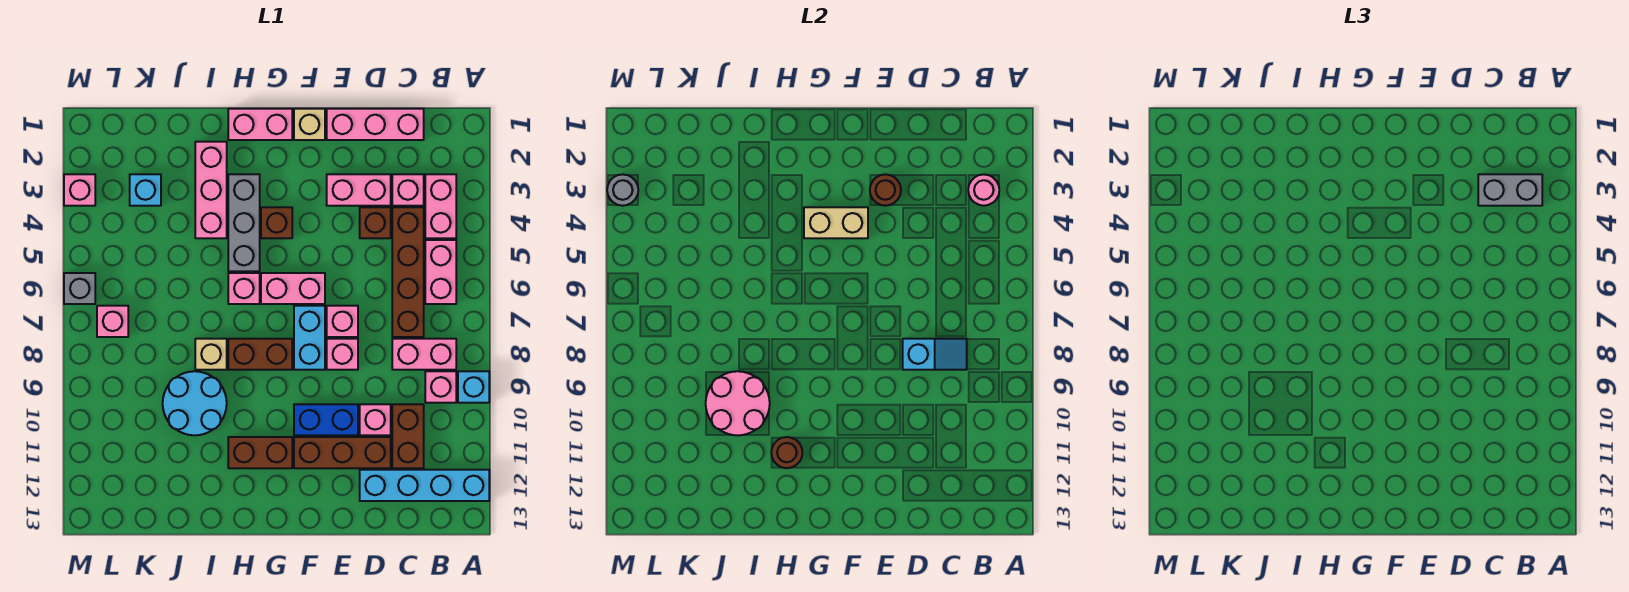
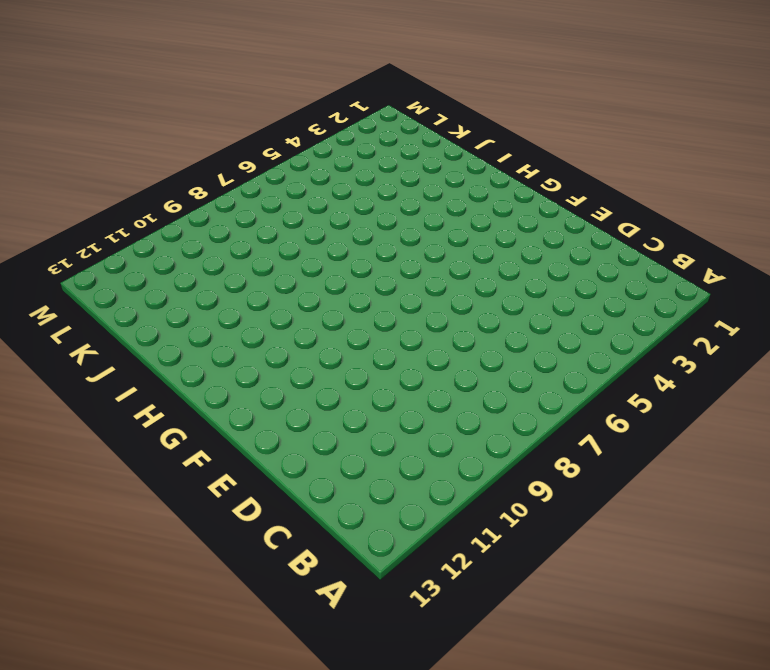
none -> cyan 1x1 brick [458,371,489,403]
none -> cyan 1x4 brick [360,470,489,501]
none -> pink 1x2 brick [425,174,456,238]
none -> pink 1x2 brick [425,240,456,304]

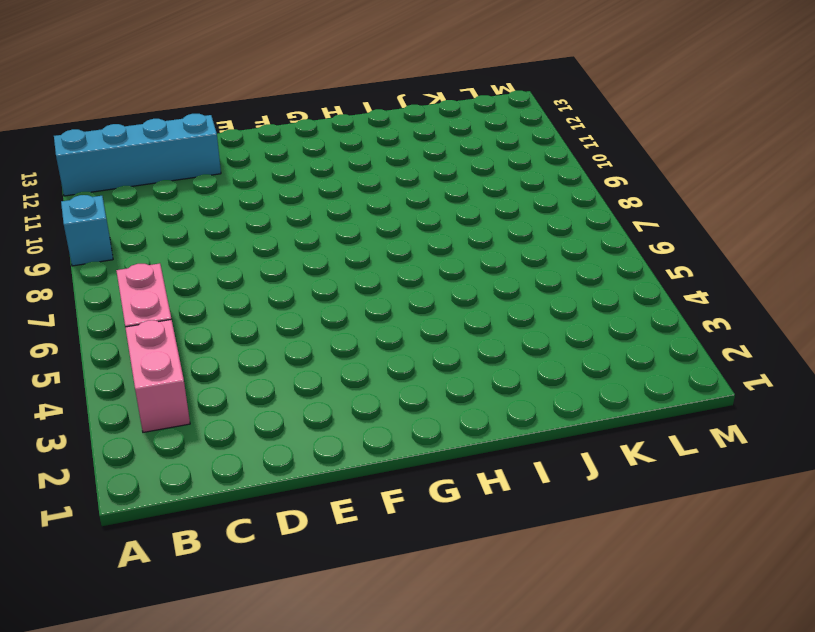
none -> pink 1x2 brick [392,339,456,370]
none -> pink 1x1 brick [425,371,456,403]
none -> pink 1x3 brick [327,109,424,140]
none -> pink 1x1 brick [392,174,424,206]

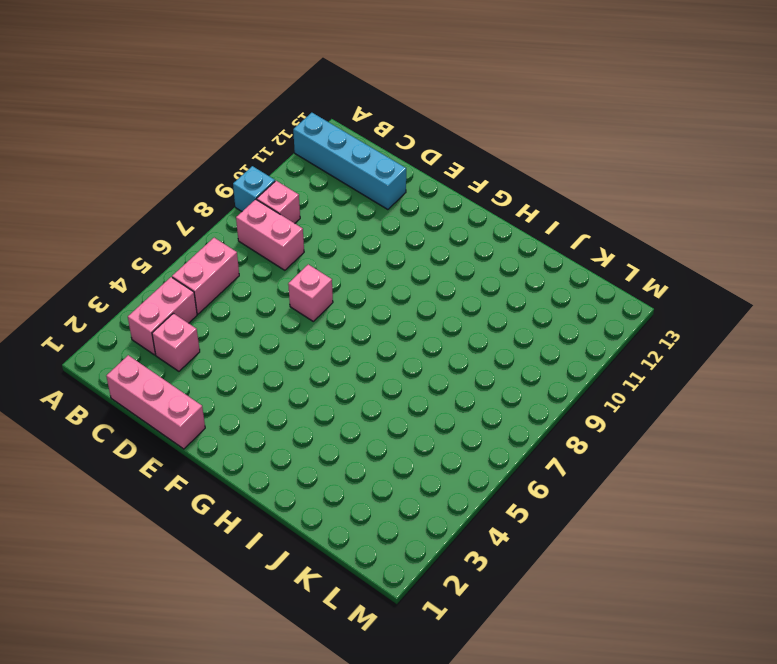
none -> brown 1x4 brick [392,207,424,337]
none -> brown 1x2 brick [392,404,424,468]
none -> pink 1x2 brick [327,174,391,206]
none -> brown 1x1 brick [360,207,391,238]

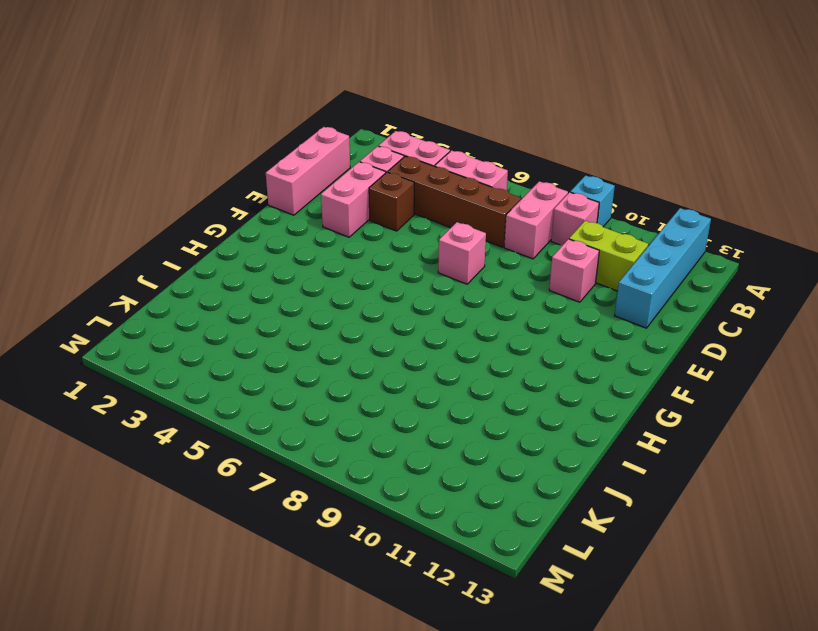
lime 1x2 brick [569,221,648,291] -> brown 1x2 brick [392,404,424,468]
none -> brown 1x3 brick [294,437,391,468]
none -> pink 1x1 brick [327,339,358,370]
none -> blue 1x2 brick [294,404,358,435]
none -> tan 1x1 brick [294,109,325,140]

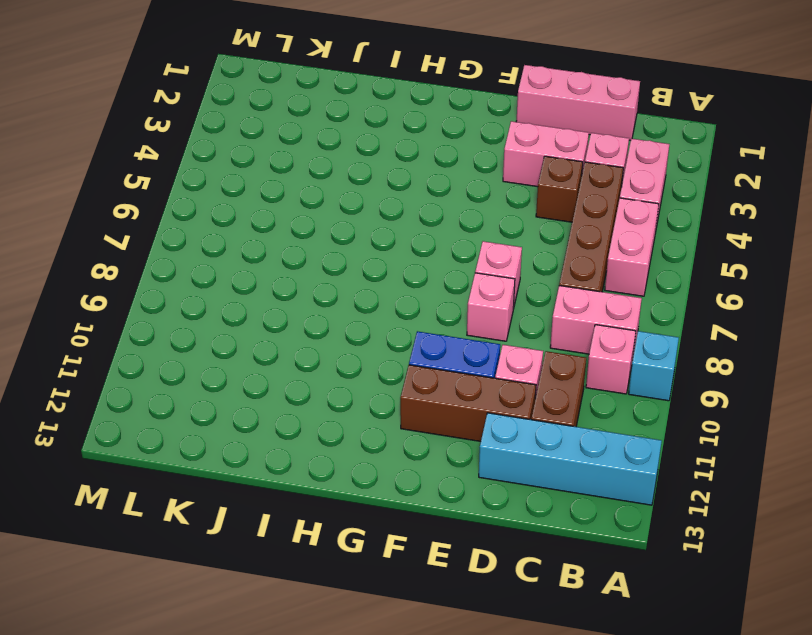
none -> tan 1x1 brick [294,109,325,140]
none -> pink 1x2 brick [261,273,325,304]
none -> cyan 1x2 brick [294,306,325,370]
none -> pink 1x2 brick [228,109,292,140]

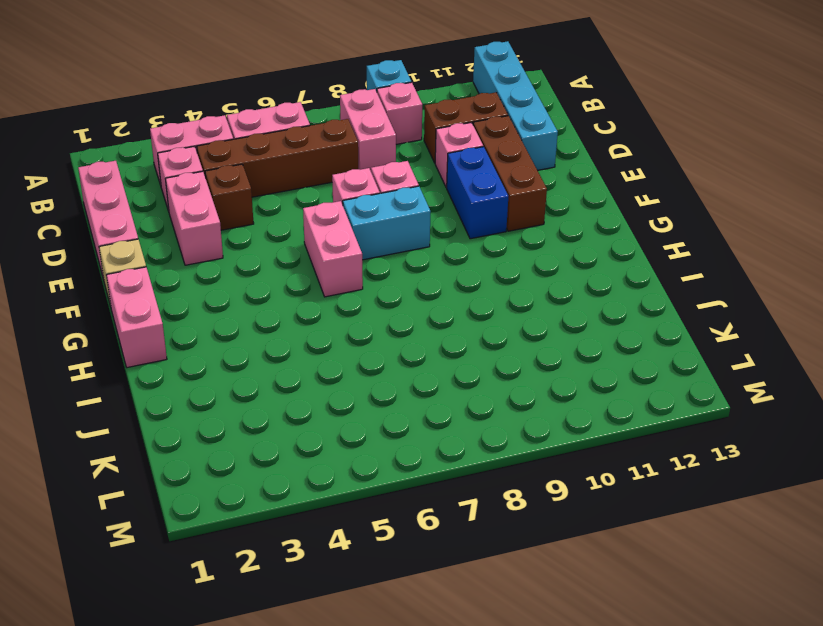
none -> brown 1x1 brick [261,207,292,238]
none -> brown 1x2 brick [228,339,292,370]
none -> brown 1x2 brick [228,437,292,468]
none -> grey 1x3 brick [228,174,260,271]

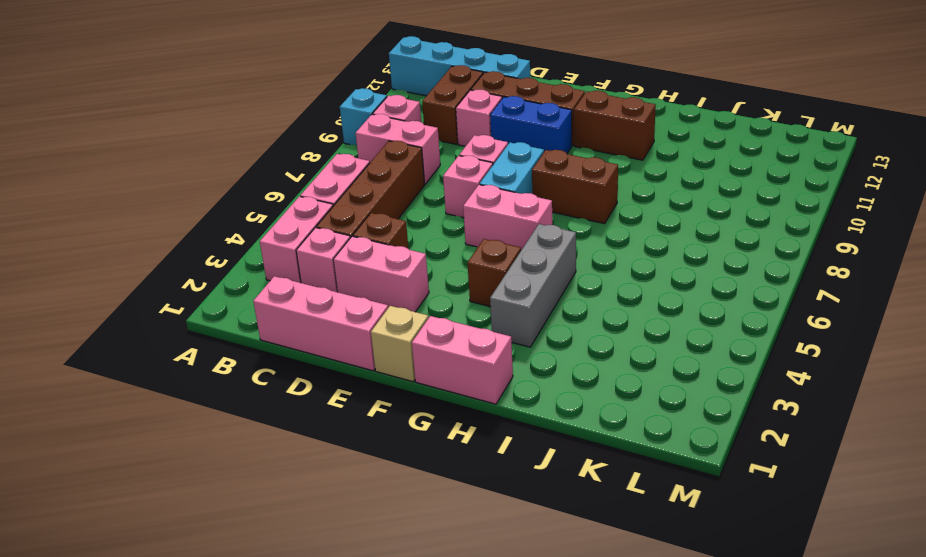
none -> pink 1x1 brick [228,273,260,304]
none -> pink 1x3 brick [195,142,227,238]
none -> tan 1x1 brick [195,339,227,370]
none -> cyan 2x2 round brick [163,371,227,435]

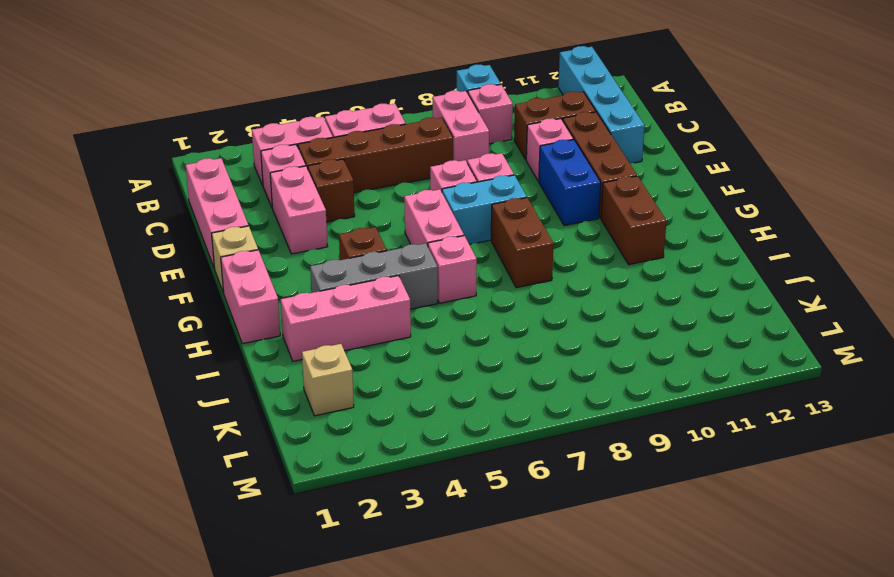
tan 1x1 brick [302,344,354,416] -> tan 1x1 brick moved to [195,339,227,370]
none -> cyan 2x2 round brick [163,371,227,435]
none -> cyan 1x1 brick [130,174,161,206]
none -> pink 1x1 brick [97,306,128,337]
none -> pink 1x1 brick [64,174,95,206]

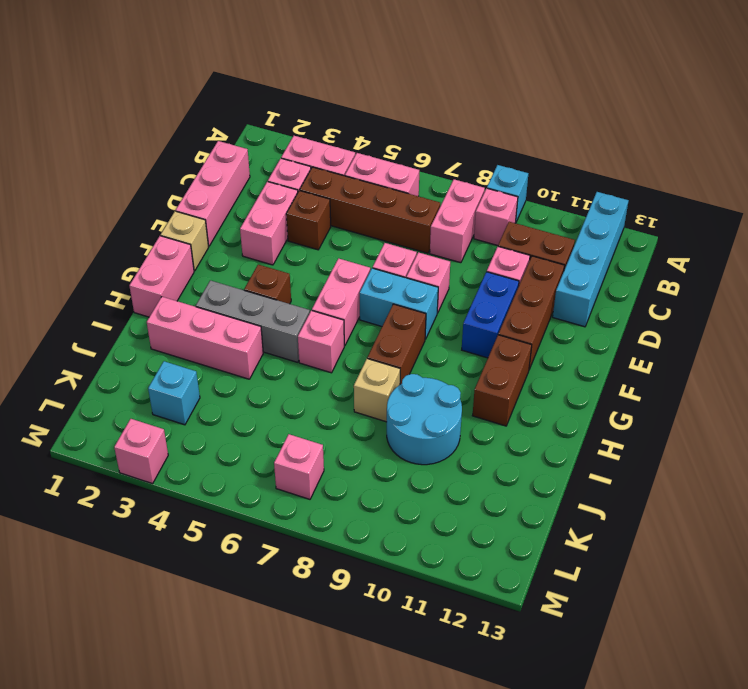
none -> grey 1x1 brick [64,273,95,304]
none -> pink 1x1 round brick [968,174,999,206]
none -> cyan 1x2 slope [903,339,967,370]
none -> brown 1x1 round brick [870,174,901,206]

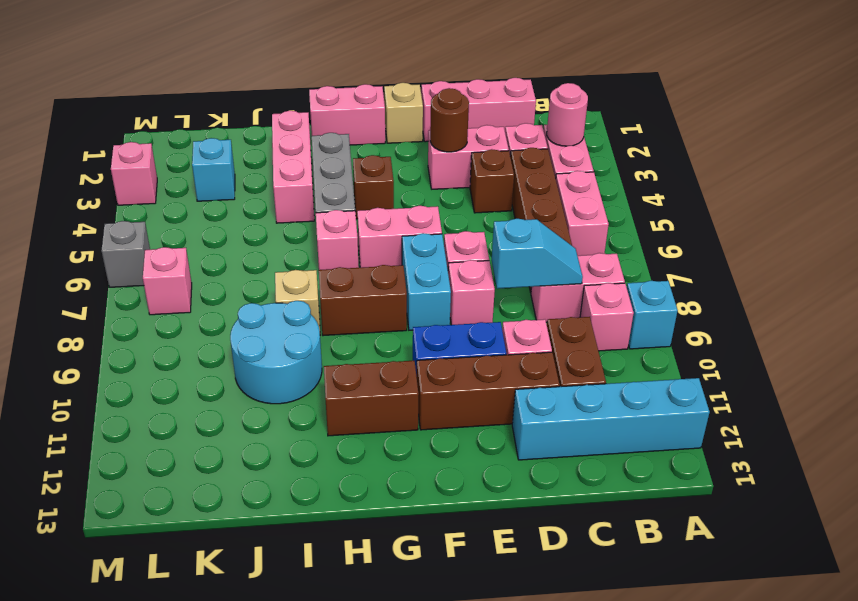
none -> tan 1x2 brick [804,207,868,238]
none -> brown 1x1 round brick [771,437,802,468]
none -> pink 2x2 round brick [706,371,770,435]
none -> grey 1x1 round brick [607,174,638,206]

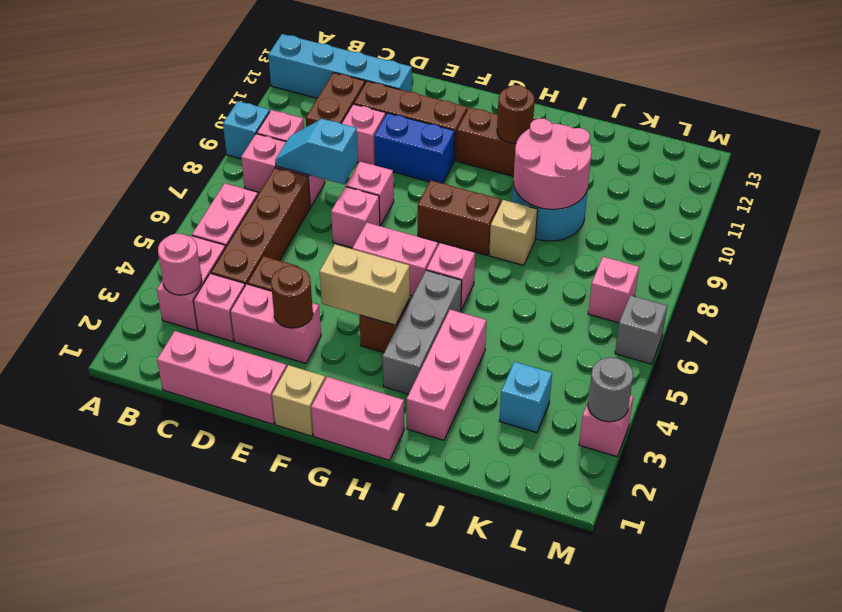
none -> cyan 1x2 brick [294,306,325,370]
none -> grey 1x2 brick [1478,174,1542,206]

